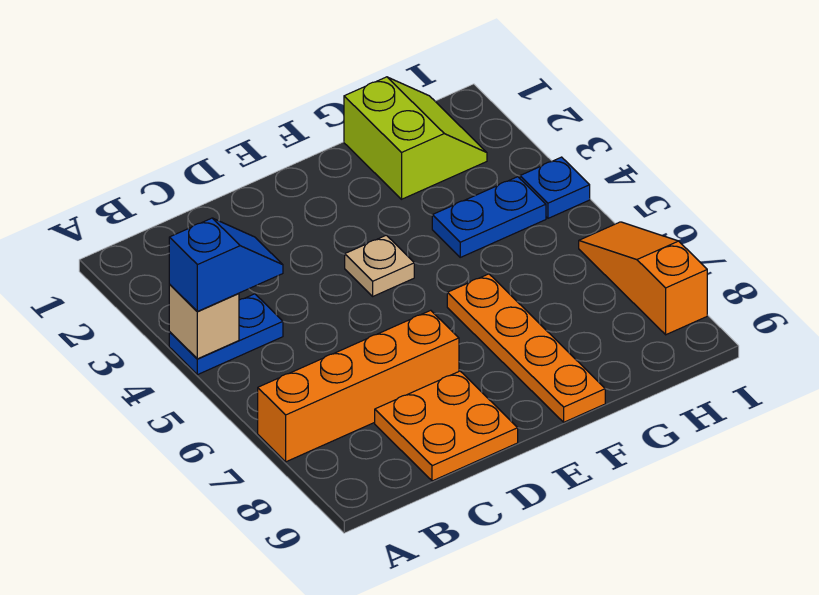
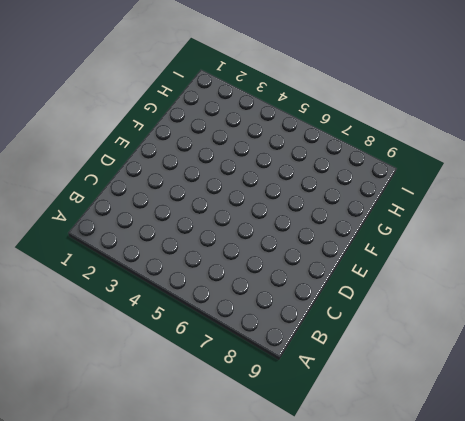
none -> blue 1x2 plate [169,294,283,375]
none -> orange 1x4 brick [258,310,459,462]

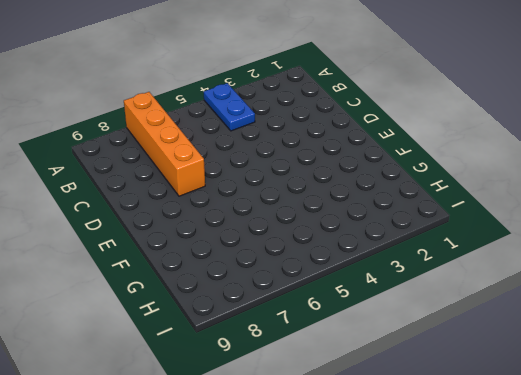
none -> orange 2x2 plate [375,371,518,481]
none -> tan 1x1 plate [345,235,414,296]

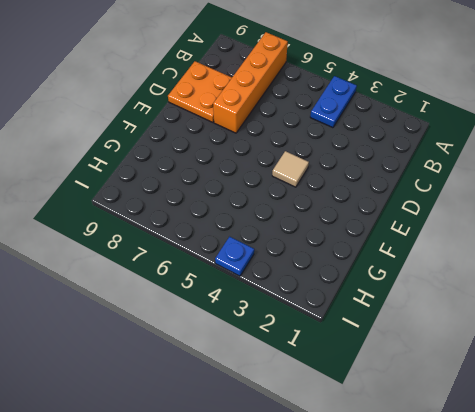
tan 1x1 tile [272,151,309,187] -> tan 1x1 plate [345,235,414,296]
none -> orange 1x4 plate [447,274,605,422]
none -> lime 2x2 slope [344,77,487,199]

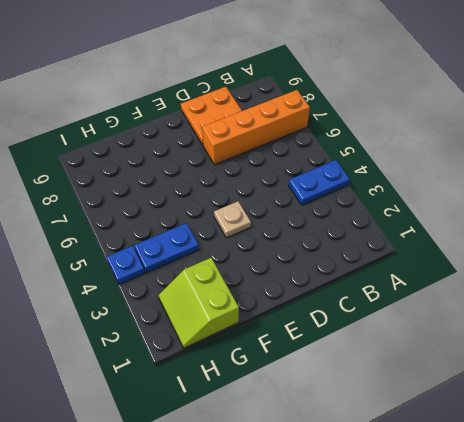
none -> orange 1x4 plate [447,274,605,422]
none -> orange 1x3 slope [579,222,707,335]

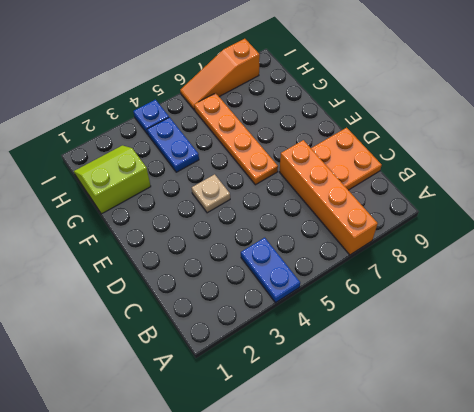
orange 1x4 plate [194,93,278,185] -> orange 1x4 plate turned to [447,274,605,422]
none -> tan 1x1 brick [169,285,239,359]
none -> blue 1x2 slope [169,218,283,311]

